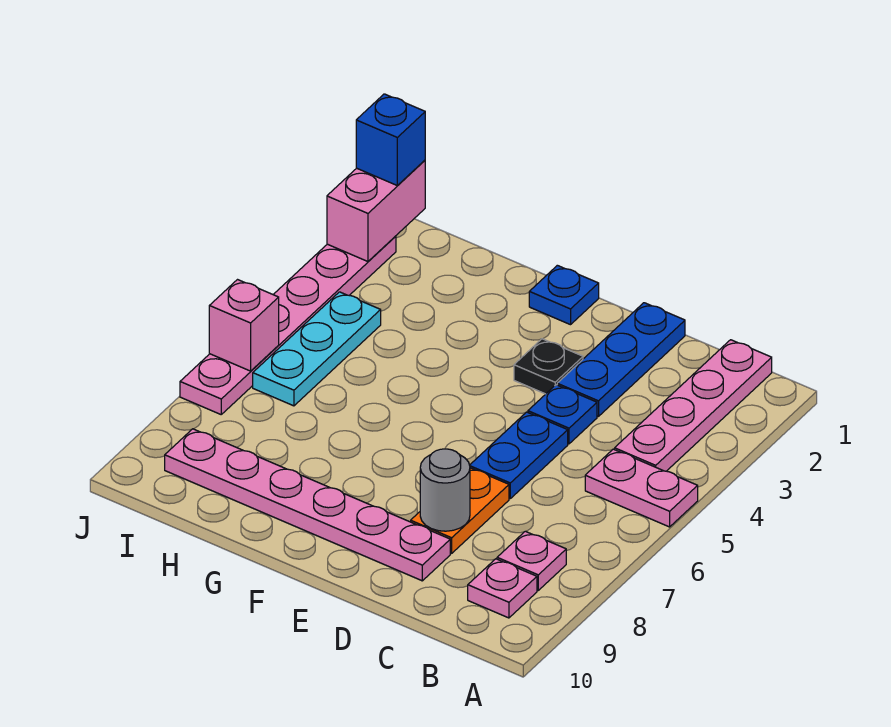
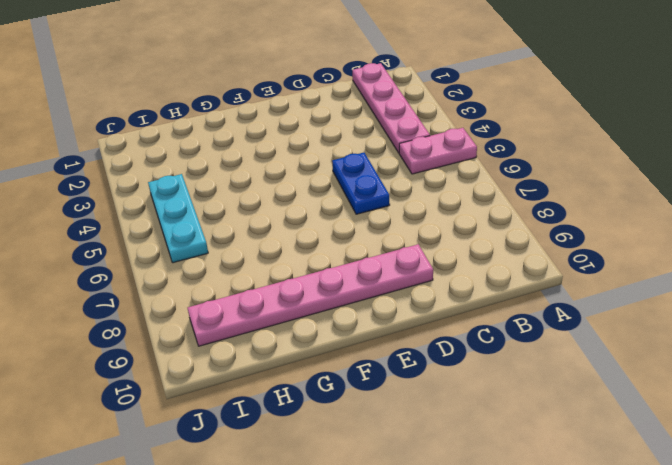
none -> pink 1x1 plate [497,531,566,590]
none -> pink 1x1 plate [468,559,537,618]
none -> blue 1x3 plate [557,303,685,417]

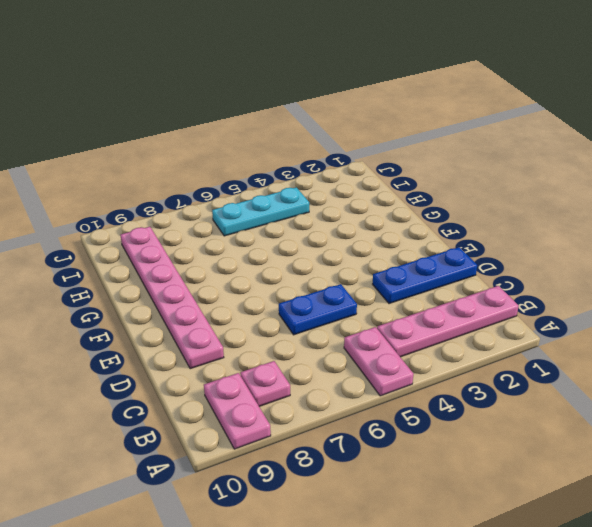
pink 1x2 plate [204,373,271,449] -> pink 1x1 plate [468,559,537,618]
none -> blue 1x1 plate [528,385,597,444]
none -> orange 1x2 plate [411,468,509,553]
none -> black 1x1 plate [514,339,583,394]

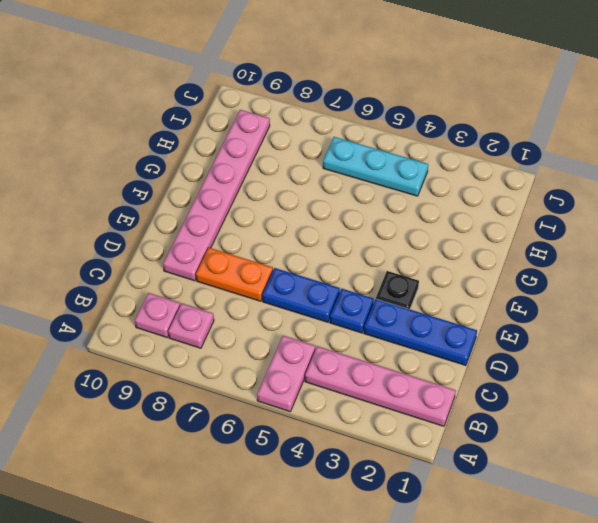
none -> blue 1x1 plate [529,265,599,325]
none -> pink 1x6 plate [180,236,396,414]
none -> grey 1x1 round brick [420,449,470,531]

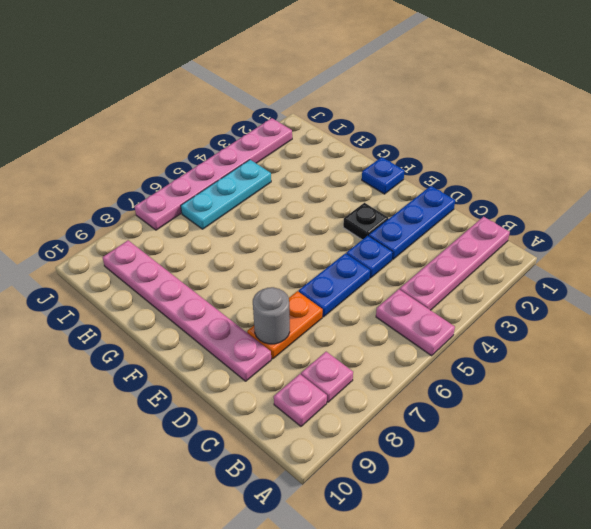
none -> pink 1x2 brick [327,160,425,261]
none -> pink 1x1 brick [209,280,279,371]
none -> blue 1x1 brick [356,94,425,186]

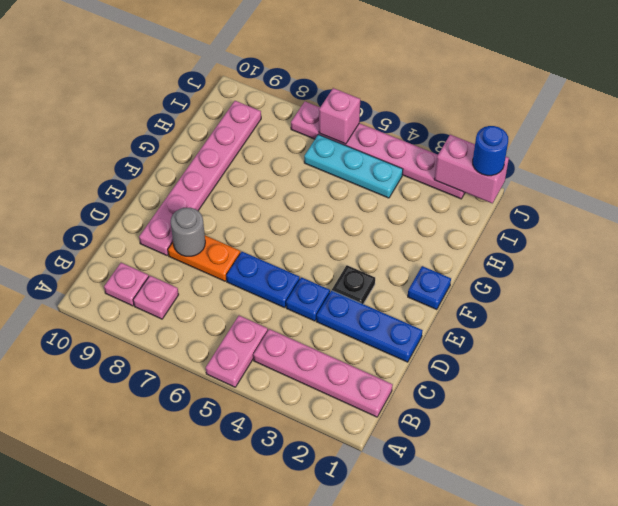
blue 1x1 round brick [473,126,508,176] -> blue 1x1 brick [356,94,425,186]

